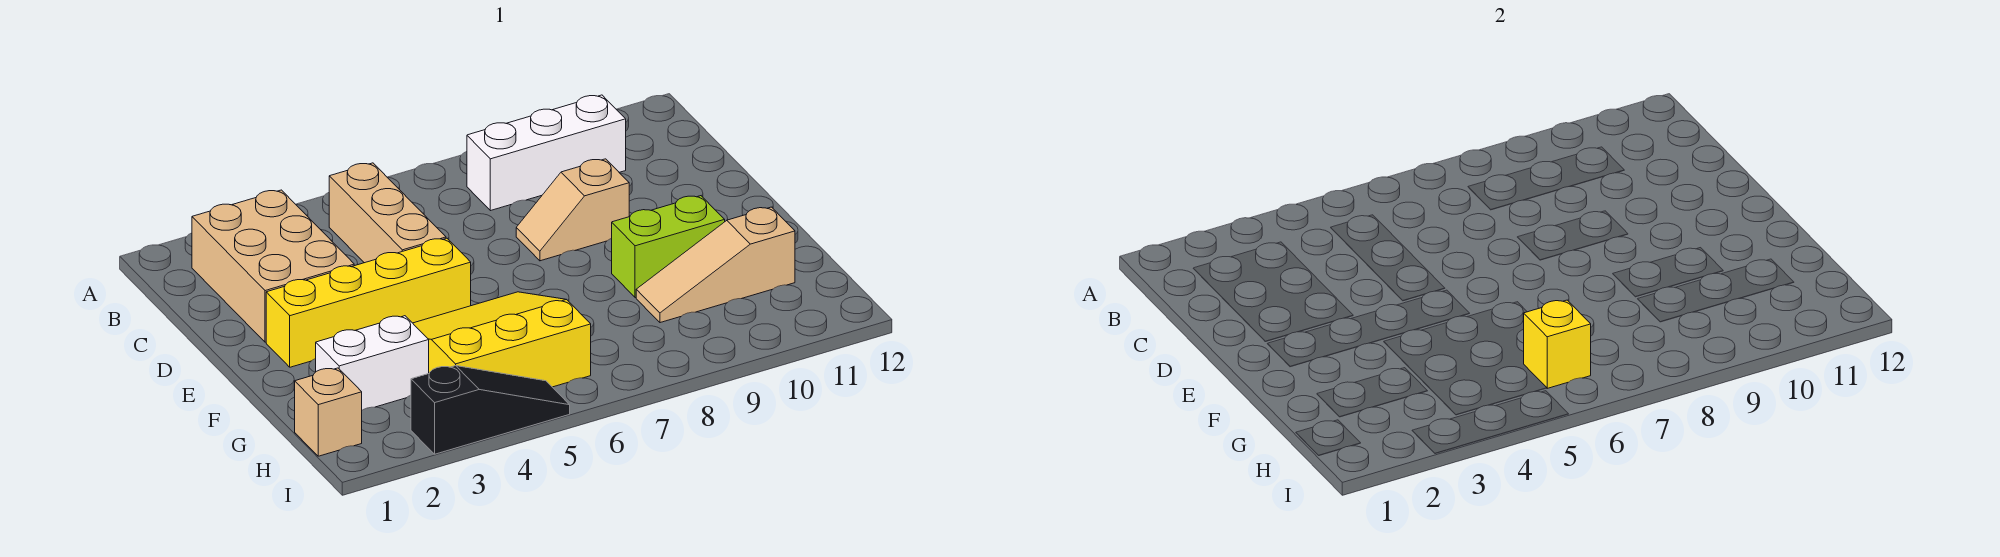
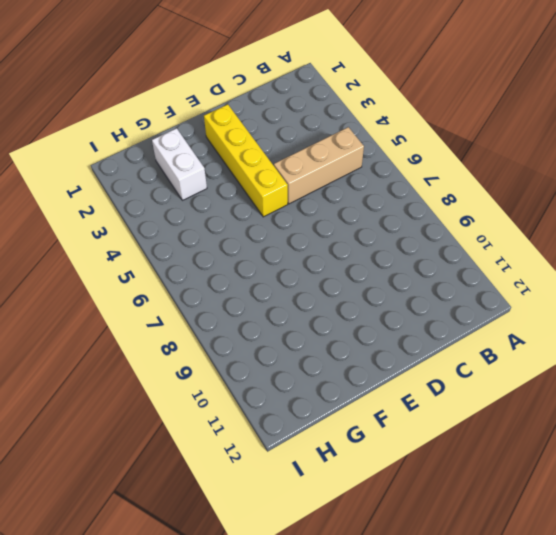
none -> tan 2x3 brick [192,190,354,342]
none -> white 1x3 brick [467,95,626,211]
none -> tan 1x2 slope [516,159,629,261]

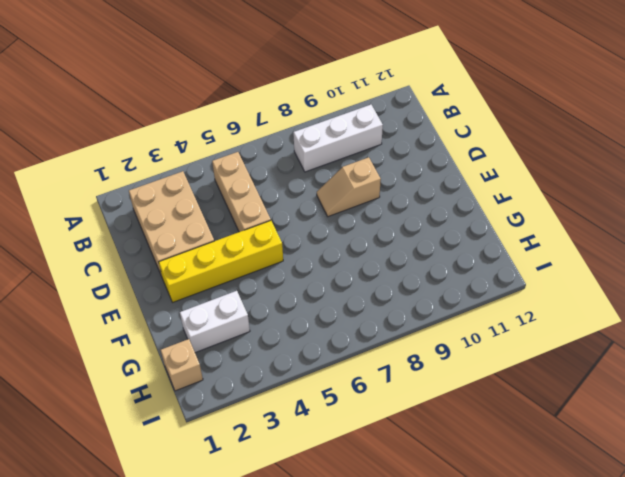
none -> yellow 3x3 slope [413,292,591,387]
none -> lime 1x2 brick [612,196,725,298]
none -> tan 1x3 slope [636,207,795,323]

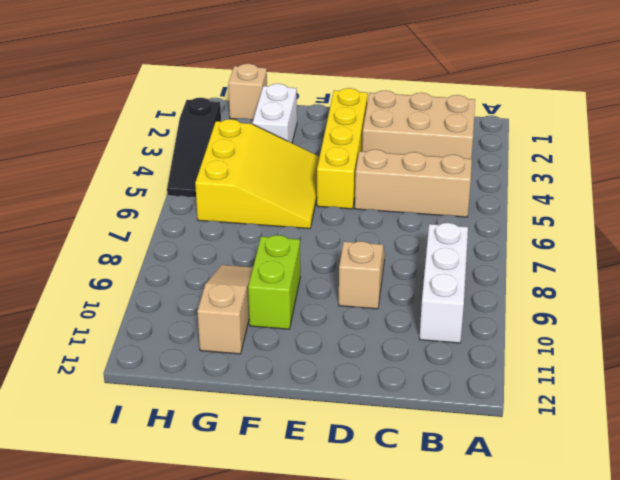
none -> yellow 1x1 brick [1524,300,1591,388]

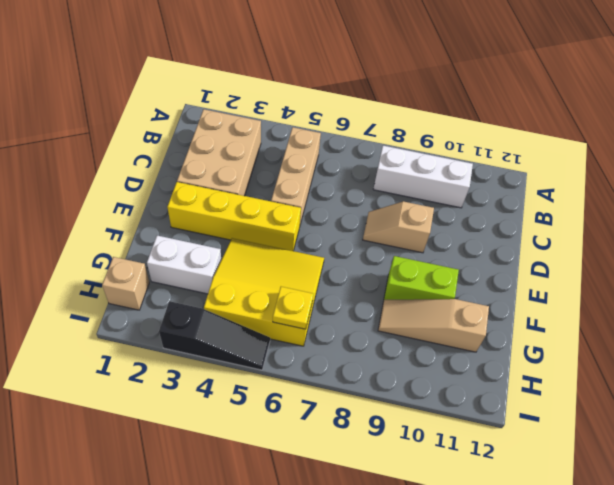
yellow 1x1 plate [273,287,313,329] -> yellow 1x1 brick [1524,300,1591,388]

